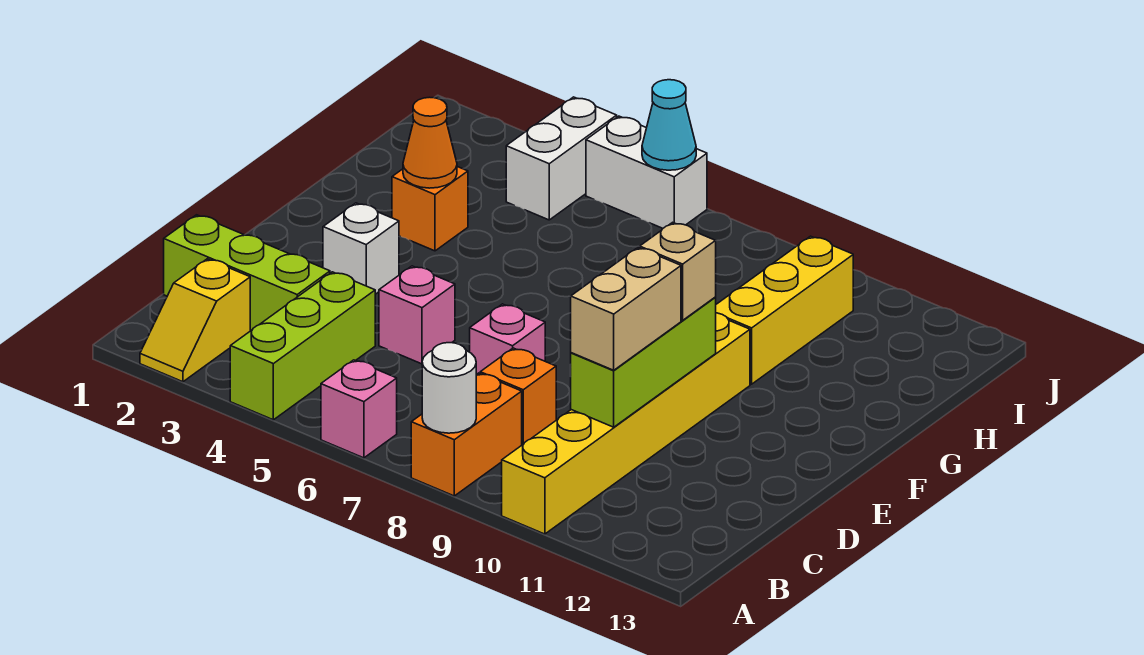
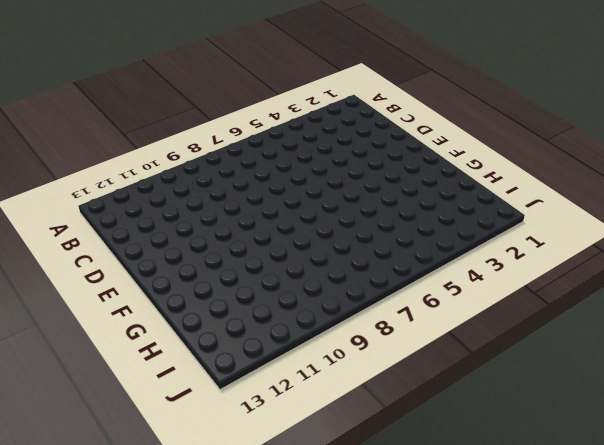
none -> yellow 1x2 slope [140,259,250,382]
none -> lime 1x3 brick [230,272,375,420]
none -> pink 1x1 brick [321,360,397,458]

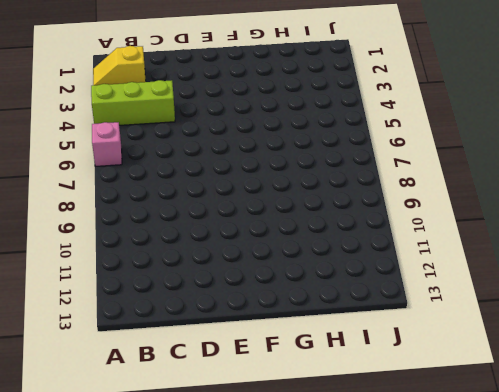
none -> orange 1x2 brick [411,373,522,496]
none -> yellow 1x6 brick [502,313,750,534]
none -> lime 1x3 brick [164,215,330,331]

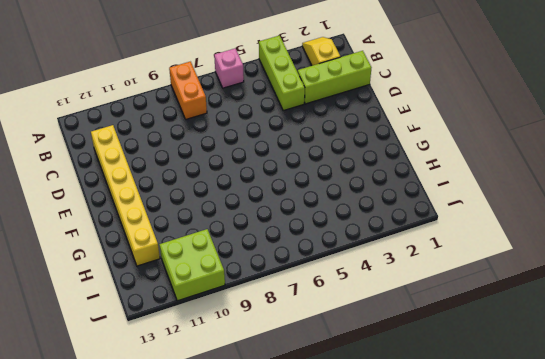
yellow 1x6 brick [91,125,160,266] -> yellow 1x6 brick moved to [502,313,750,534]
lime 2x2 brick [159,229,225,301] -> yellow 1x3 brick [716,236,853,384]
none -> orange 1x1 brick [480,348,556,445]
none -> pink 1x1 brick [379,266,455,364]
none -> pink 1x1 brick [470,304,545,375]

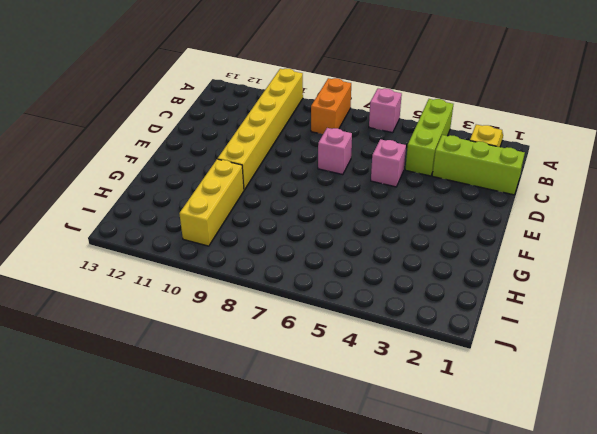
none -> orange 1x1 brick [480,348,556,445]
none -> white 1x1 brick [323,203,399,294]
none -> orange 1x1 brick [392,167,468,251]

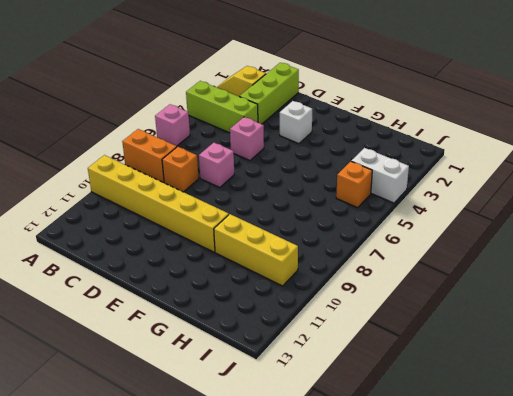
orange 1x1 brick [336,161,372,208] -> orange 1x1 brick moved to [392,167,468,251]
none -> white 1x2 brick [586,116,707,228]
none -> white 1x1 round brick [422,343,476,433]
none -> lime 1x3 brick [570,298,716,427]

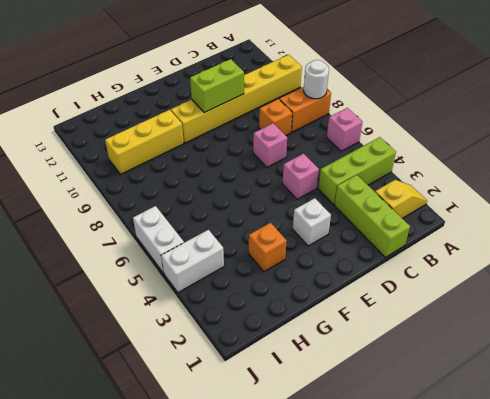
lime 1x2 brick [190,59,244,113] -> lime 1x3 brick [570,298,716,427]
none -> orange 1x1 cone [403,97,457,188]
none -> cyan 1x1 cone [642,80,696,170]
none -> tan 1x2 brick [571,248,681,370]

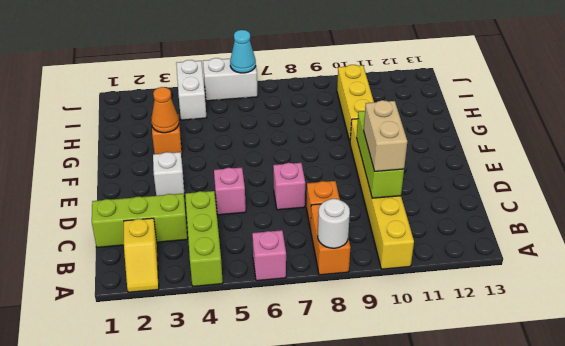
none -> tan 1x1 brick [640,222,716,320]

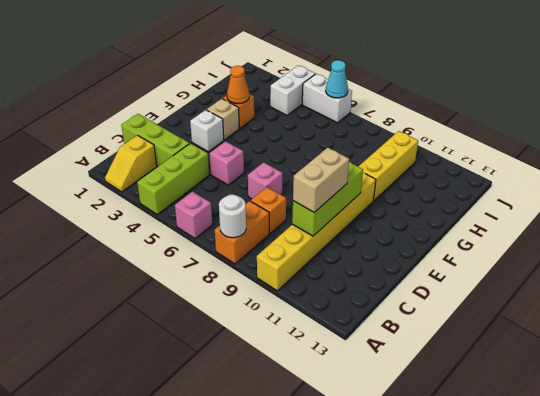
tan 1x1 brick [207,99,239,140] -> tan 1x1 brick moved to [640,222,716,320]

